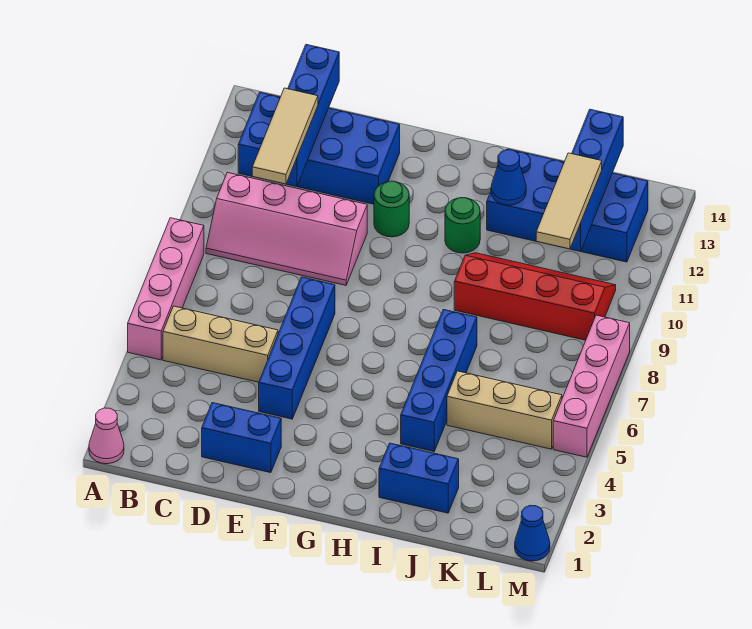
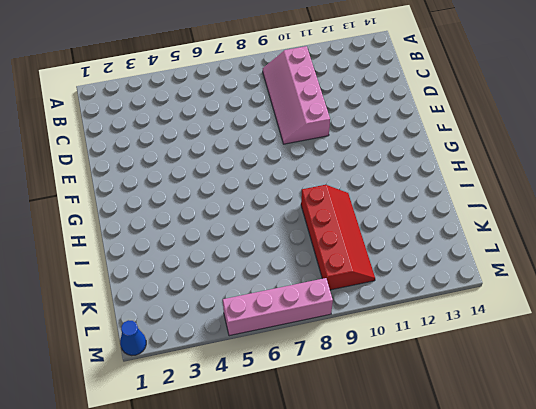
none -> pink 1x1 cone [89,408,124,464]
none -> pink 1x4 brick [128,218,204,360]
none -> tan 1x3 brick [163,306,278,382]

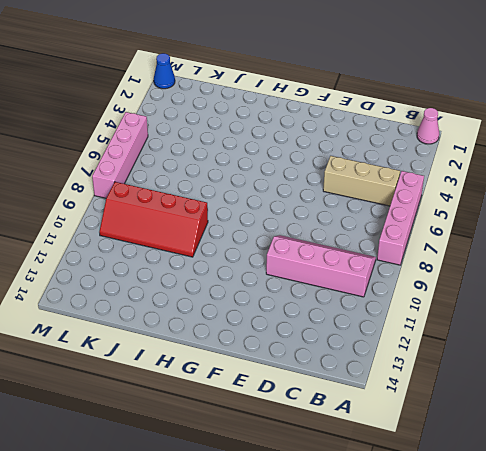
none -> blue 2x4 brick [238,92,400,204]
none -> blue 1x2 brick [202,403,281,473]
none -> blue 1x4 brick [259,277,335,419]

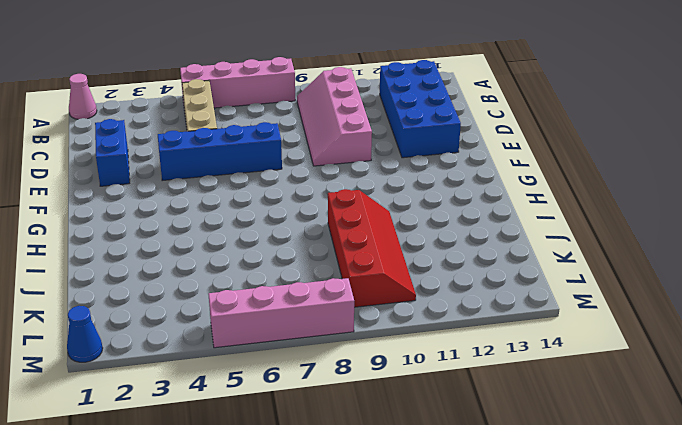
none -> green 1x1 round brick [374,181,409,237]
none -> green 1x1 round brick [445,198,480,253]
none -> blue 1x2 brick [379,443,459,513]

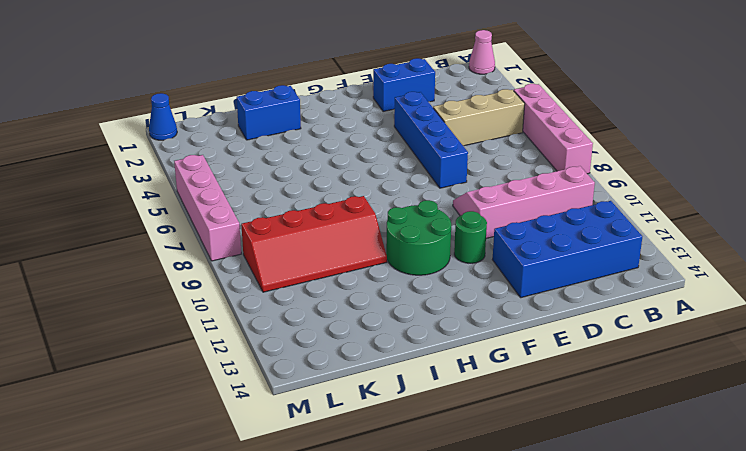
green 2x2 round brick [386,200,451,275] -> green 1x1 round brick [445,198,480,253]
none -> blue 1x4 brick [401,309,477,452]
none -> blue 2x4 brick [487,149,648,262]
none -> tan 1x3 brick [447,371,562,449]

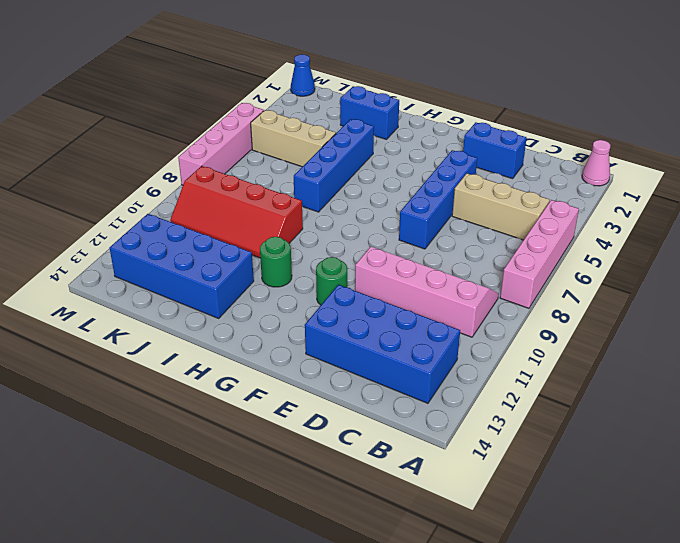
none -> blue 1x4 brick [286,45,339,187]
none -> blue 1x1 cone [491,150,526,205]
none -> blue 1x4 brick [570,109,623,251]

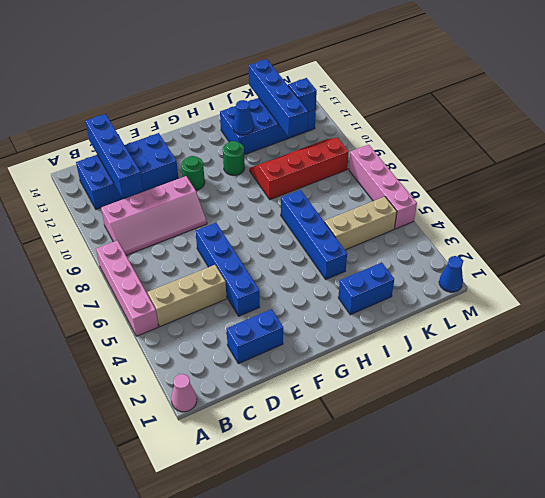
blue 1x1 brick [288,78,317,113] -> none
none -> tan 1x3 tile [252,88,318,184]
none -> tan 1x3 tile [536,153,602,249]

